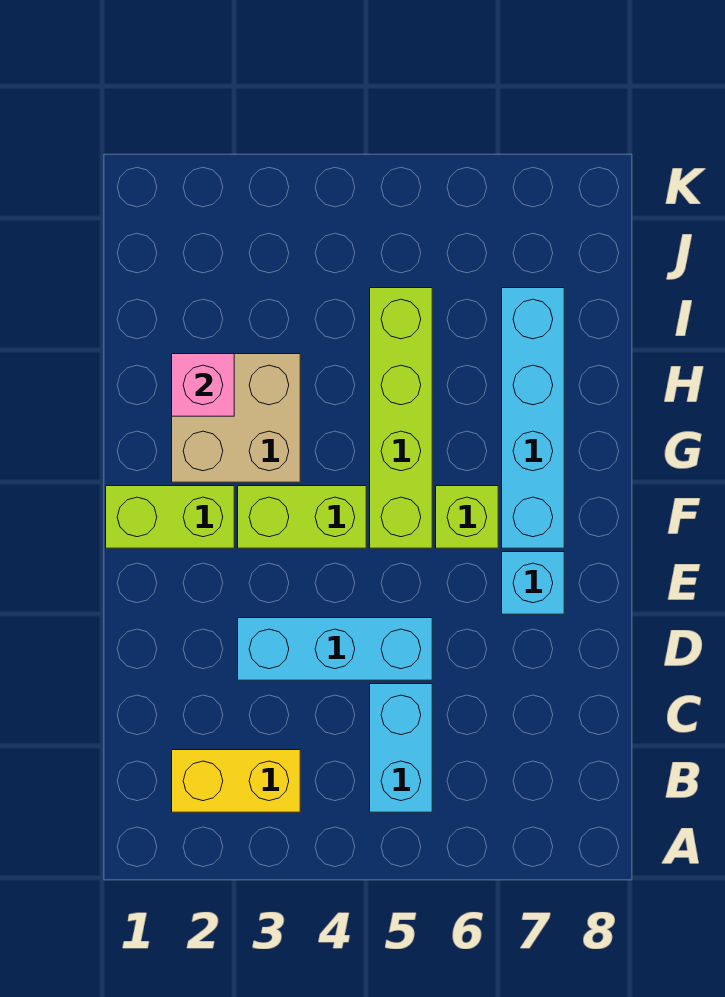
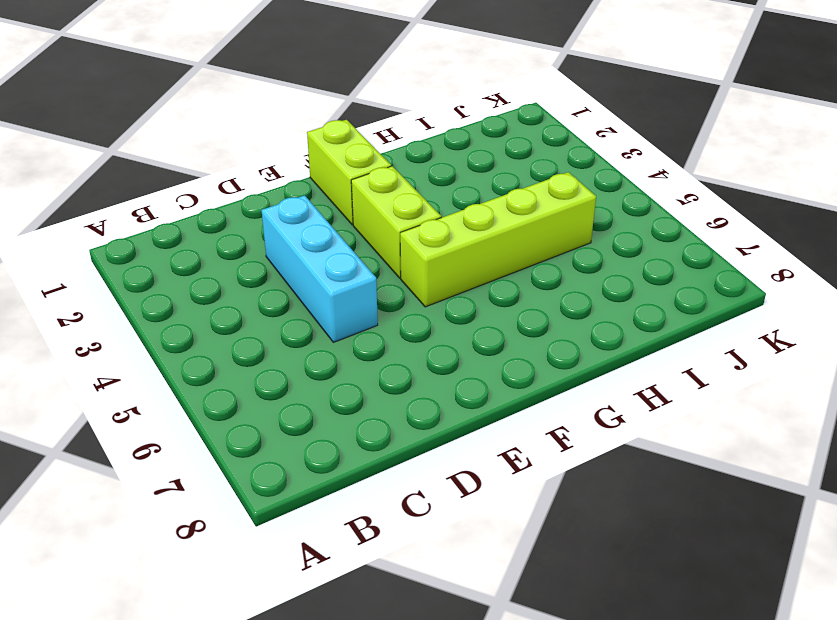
none -> yellow 1x2 brick [172,750,300,812]
none -> cyan 1x2 brick [370,684,432,812]

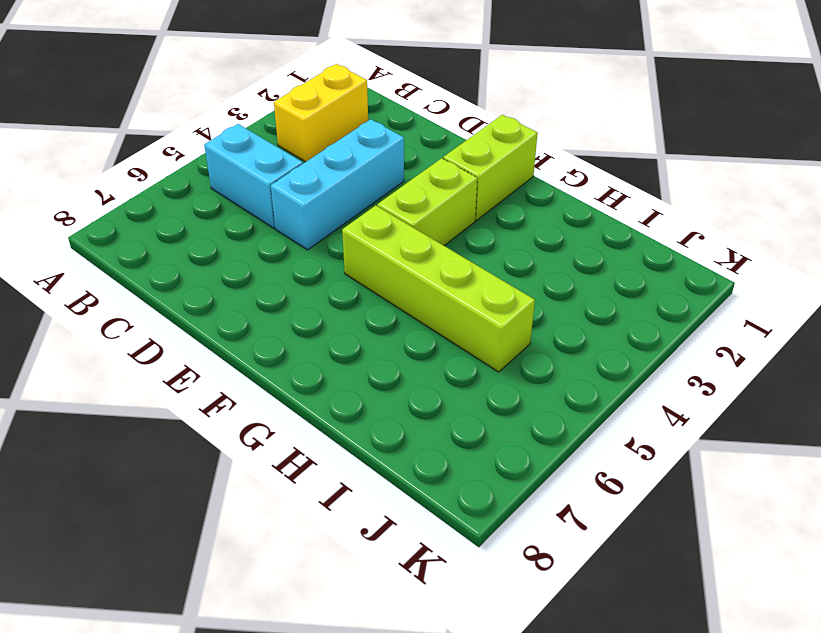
none -> cyan 1x1 brick [502,552,564,614]
none -> lime 1x1 brick [436,486,498,548]

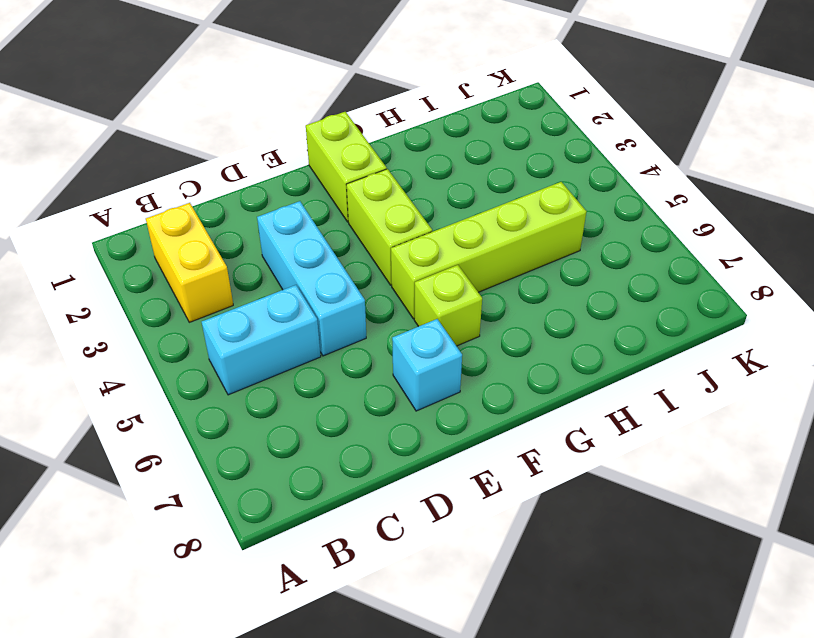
none -> cyan 1x4 brick [502,288,564,548]
none -> tan 2x2 brick [172,354,300,482]

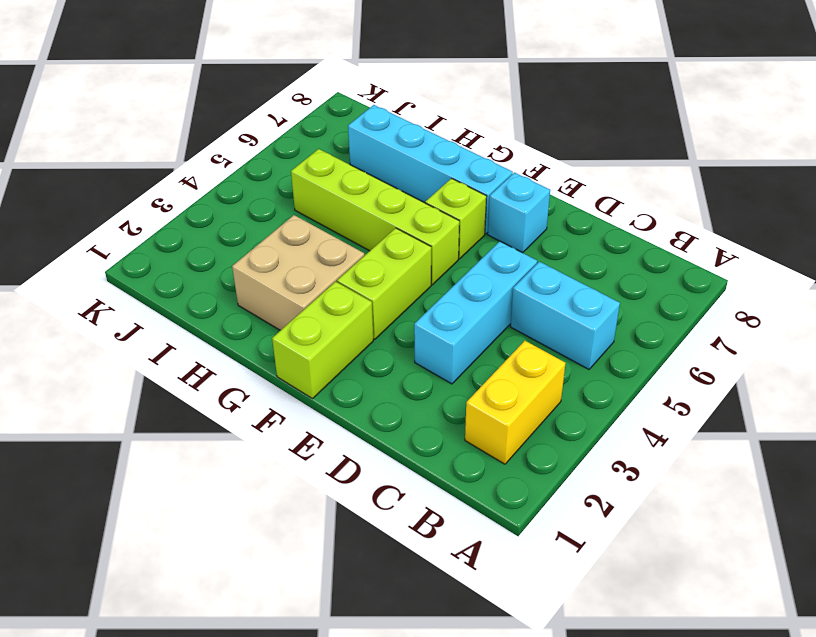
none -> pink 1x1 brick [172,354,234,416]

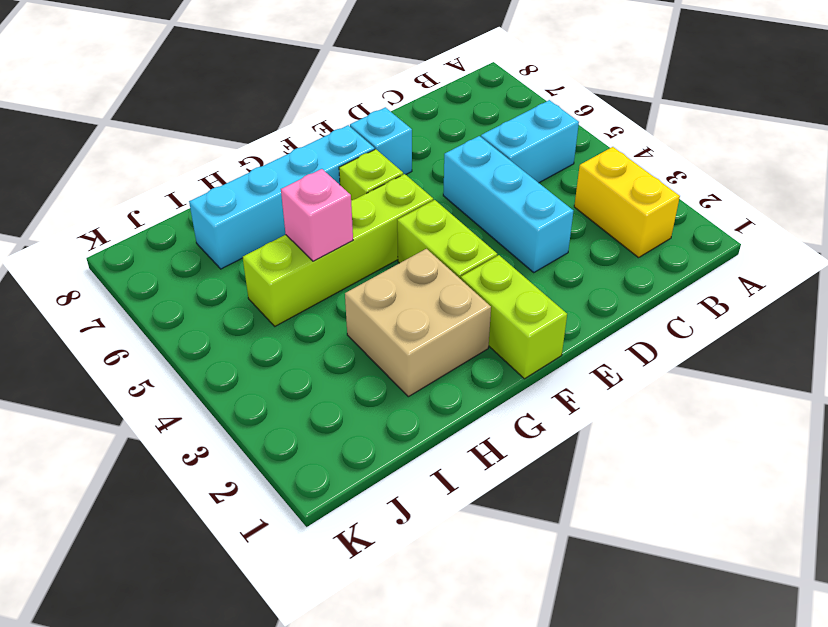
pink 1x1 brick [281,169,353,261] -> pink 1x1 brick moved to [172,354,234,416]

